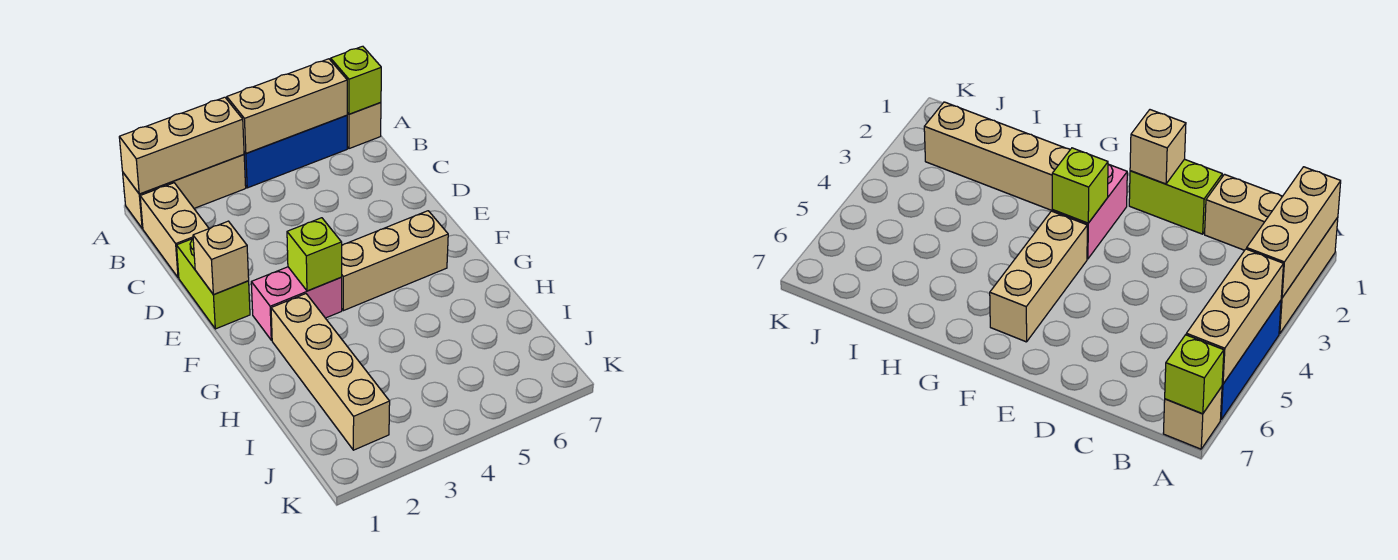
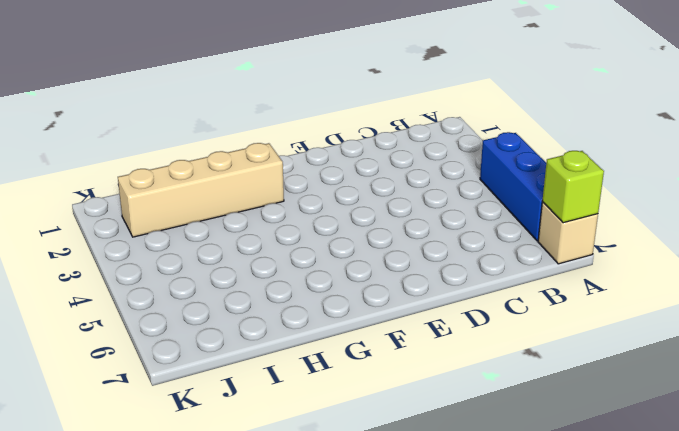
none -> tan 1x3 brick [123,154,246,228]
none -> tan 1x2 brick [140,183,209,278]
none -> lime 1x2 brick [177,239,250,329]

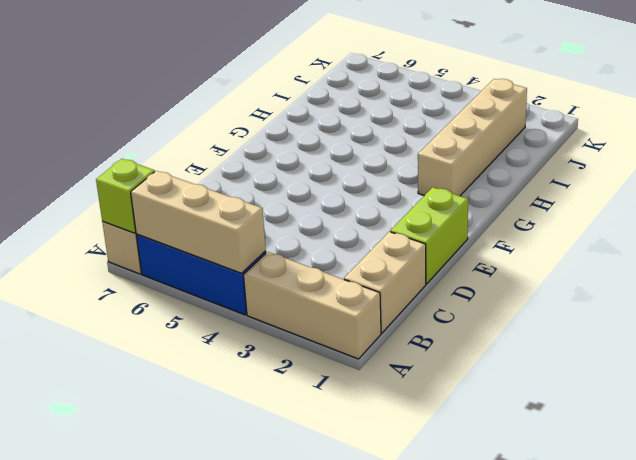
none -> pink 1x2 brick [251,267,342,340]
none -> tan 1x3 brick [341,211,448,311]
none -> tan 1x3 brick [119,97,244,194]

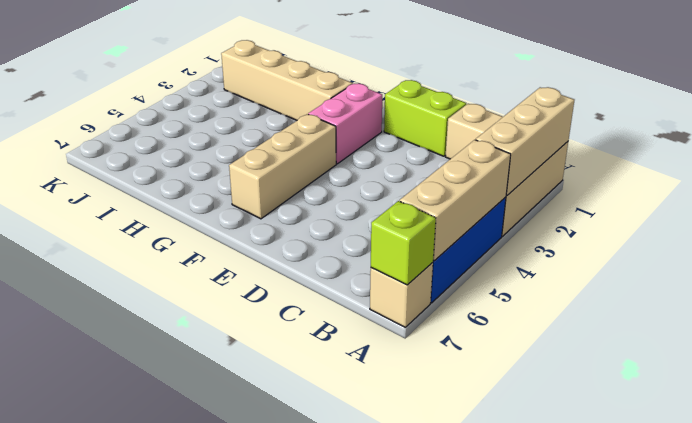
none -> tan 1x1 brick [193,221,249,295]
none -> lime 1x1 brick [287,218,342,291]

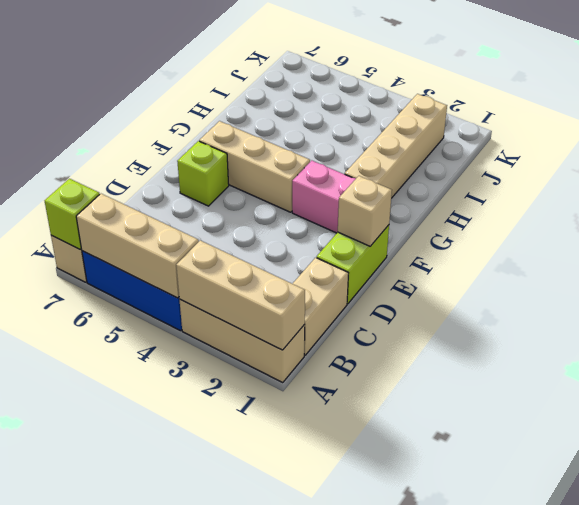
lime 1x1 brick [177,141,229,206] -> lime 1x1 brick moved to [287,218,342,291]

